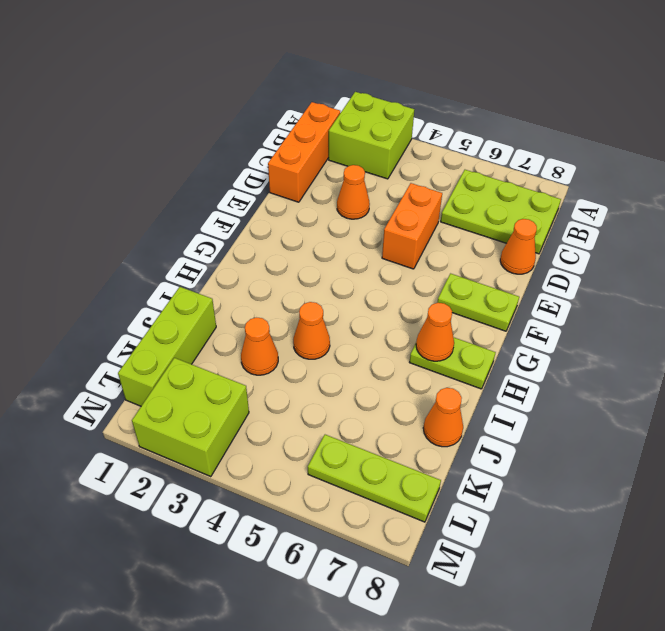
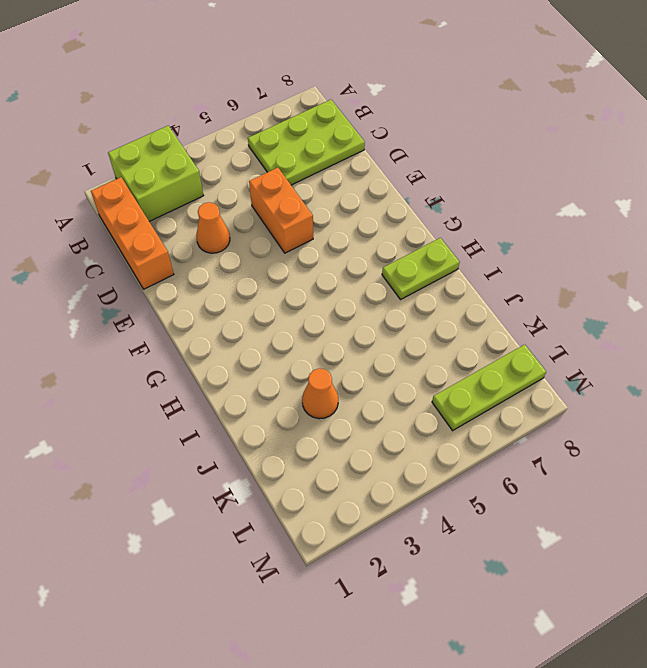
none -> orange 1x1 cone [500,219,537,274]
none -> lime 1x2 plate [437,274,519,331]
none -> orange 1x1 cone [293,302,330,359]

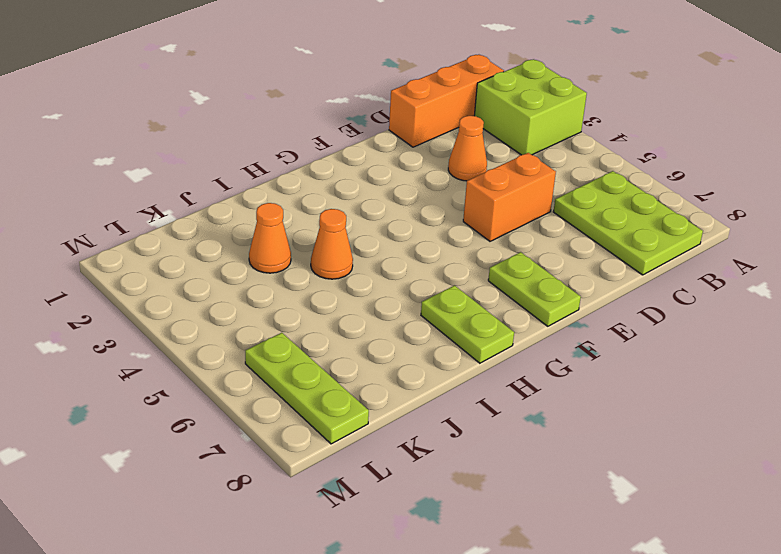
none -> orange 1x1 cone [500,219,537,274]
none -> lime 1x3 brick [118,287,216,406]
none -> orange 1x1 cone [423,388,463,447]

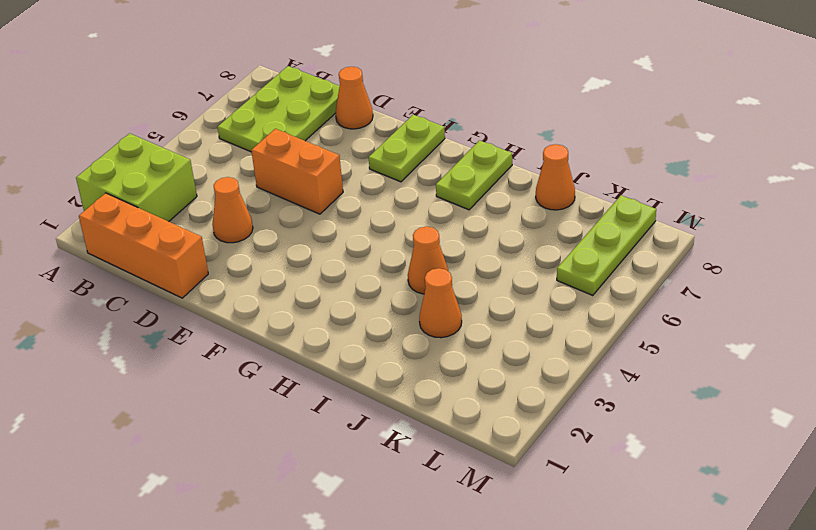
none -> lime 1x3 brick [118,287,216,406]
none -> lime 2x2 brick [132,358,249,477]
none -> orange 1x1 cone [416,303,454,361]

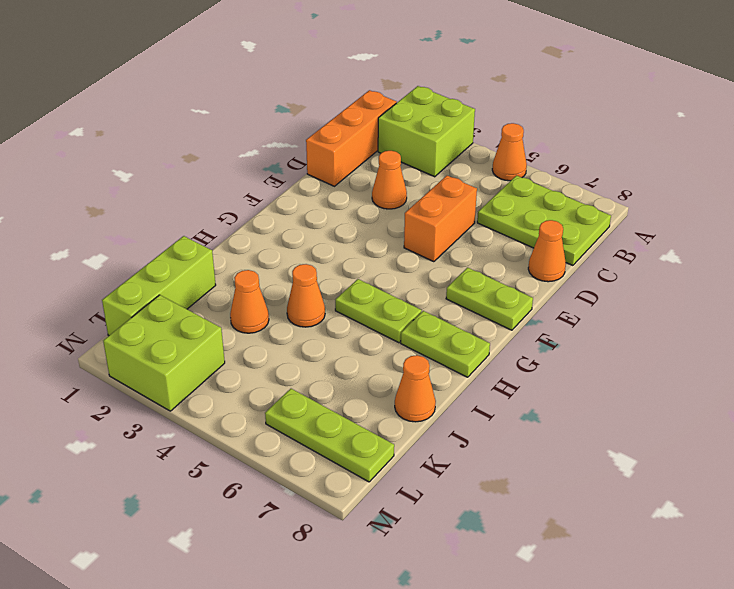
orange 1x1 cone [492,123,527,181] -> orange 1x1 cone moved to [416,303,454,361]
lime 1x2 plate [335,279,422,343] -> none

